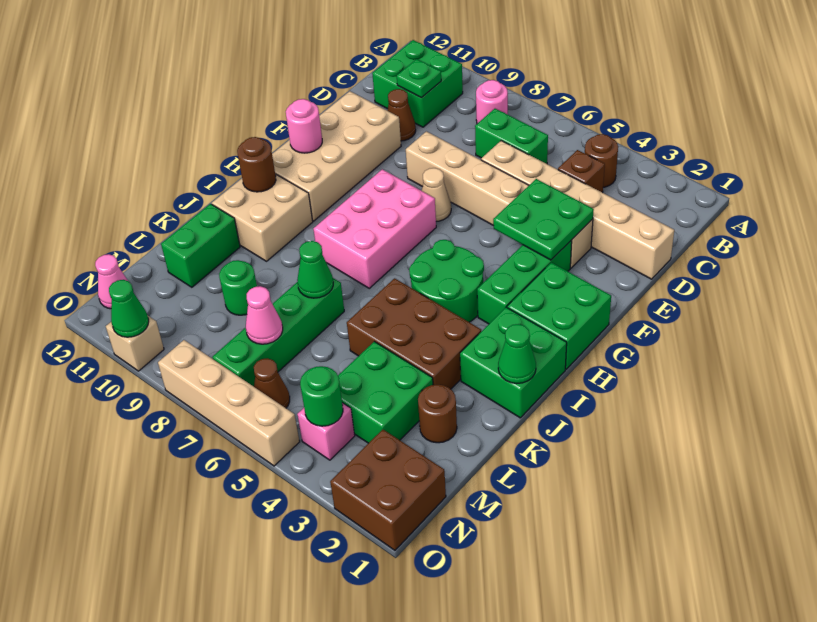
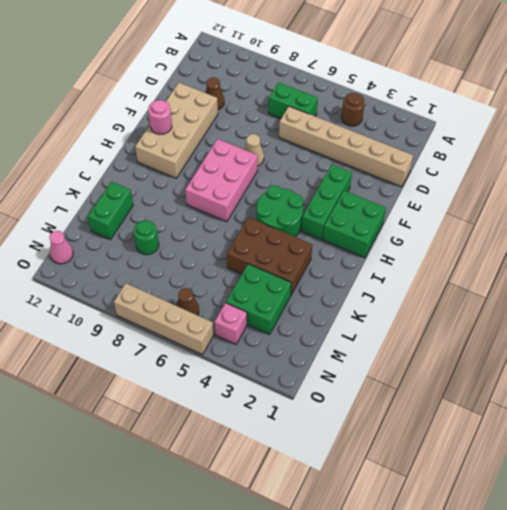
none -> pink 1x1 round brick [476,80,508,124]
none -> green 2x2 brick [372,40,463,127]
none -> brown 1x1 brick [558,150,605,193]
none -> tan 1x6 brick [406,131,593,268]

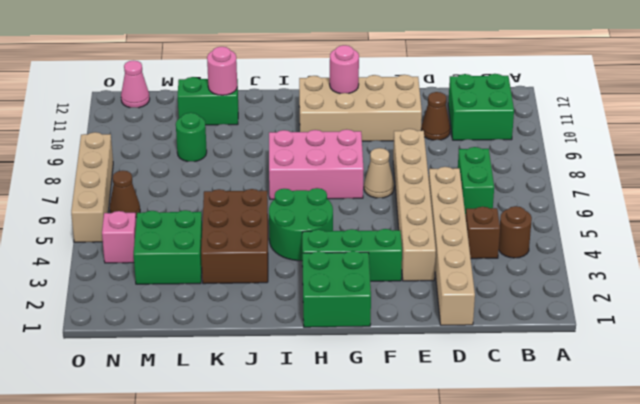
pink 1x1 round brick [207,47,237,95] -> pink 1x1 round brick moved to [476,80,508,124]
none -> green 2x2 brick [460,307,567,418]
none -> tan 2x2 brick [212,174,313,261]
none -> green 1x4 brick [212,278,344,387]
none -> brown 1x1 round brick [418,385,457,443]

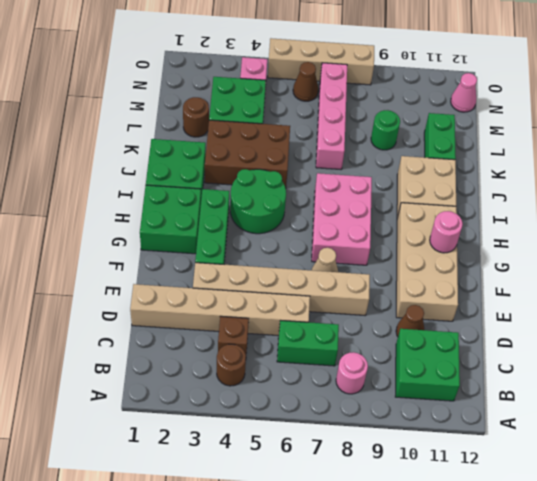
pink 1x4 brick [316,63,347,169] -> green 1x4 brick [212,278,344,387]
none -> brown 2x2 brick [330,430,446,550]
none -> tan 1x1 brick [106,315,164,371]
none -> green 1x1 plate [397,59,441,98]
none -> green 2x2 plate [493,179,594,260]

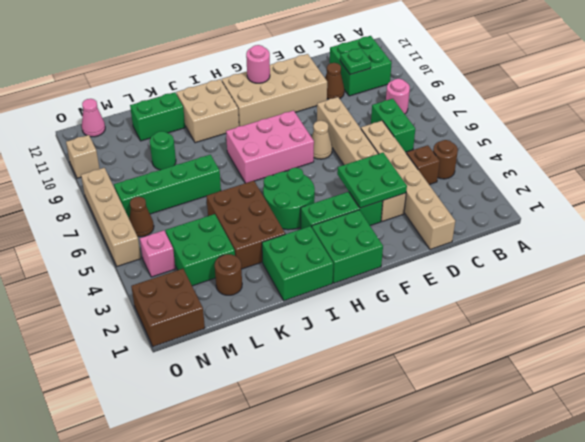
none -> brown 1x1 round brick [237,137,276,192]
none -> green 1x1 cone [498,324,536,383]
none -> green 1x1 cone [297,241,333,298]
none -> pink 1x1 cone [246,286,283,344]

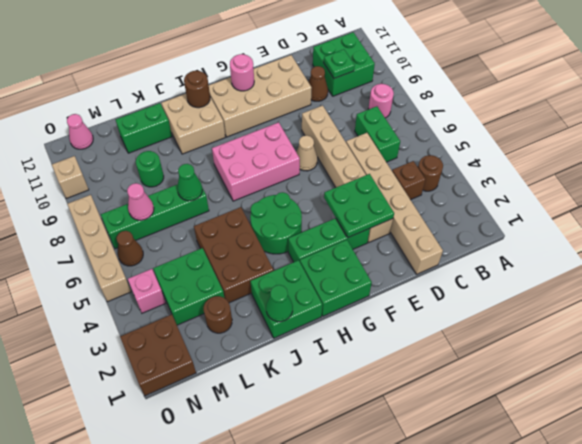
none -> green 1x1 round brick [300,366,343,426]
none -> green 1x1 cone [109,280,149,337]

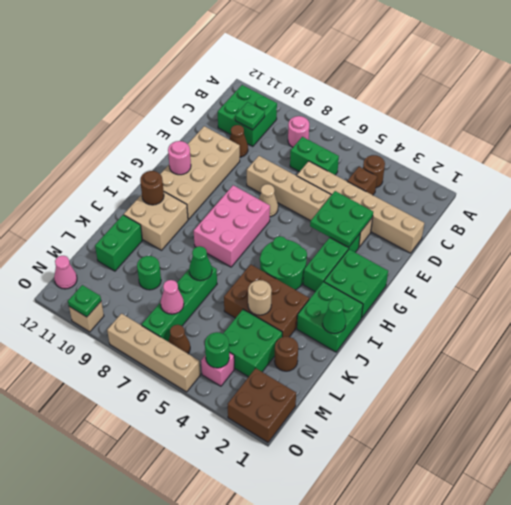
tan 1x1 round brick [248,280,272,315] -> none
green 1x1 plate [68,285,101,317] -> green 1x1 cone [109,280,149,337]

